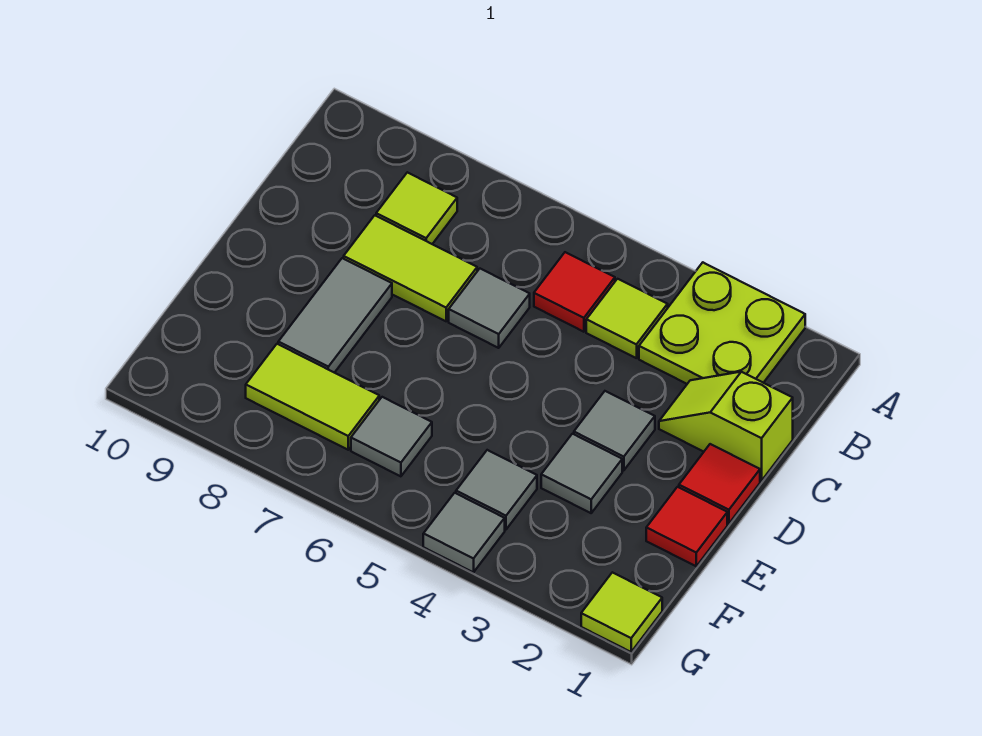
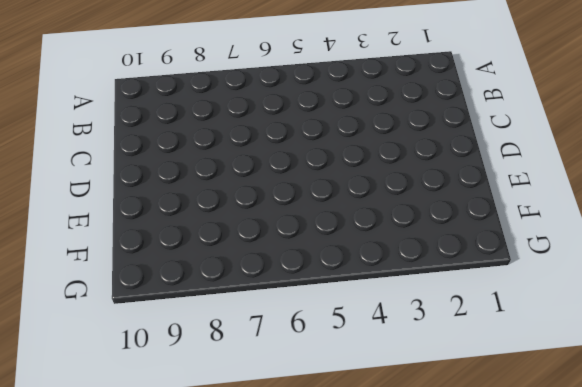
none -> lime 2x2 plate [639,263,805,384]
none -> lime 1x1 tile [586,279,668,358]
none -> red 1x1 tile [534,252,615,332]

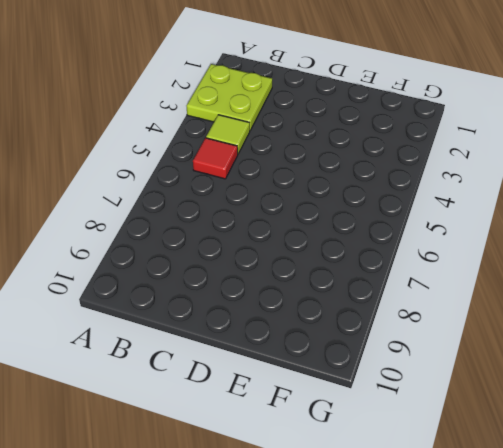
none -> lime 1x1 tile [376,172,457,244]
none -> lime 1x2 slope [659,372,793,481]
none -> grey 1x1 tile [449,269,530,348]

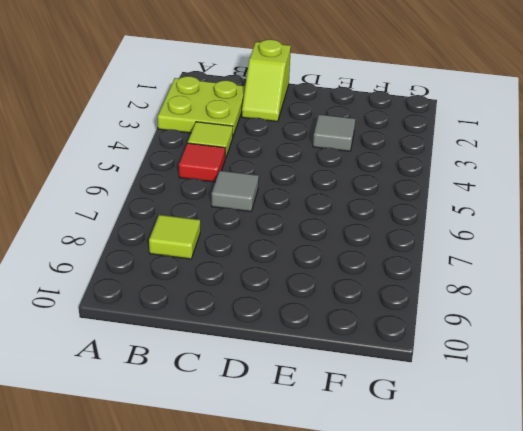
none -> lime 1x2 tile [344,215,477,321]
none -> red 1x1 tile [679,444,760,524]
none -> grey 1x1 tile [574,391,655,470]

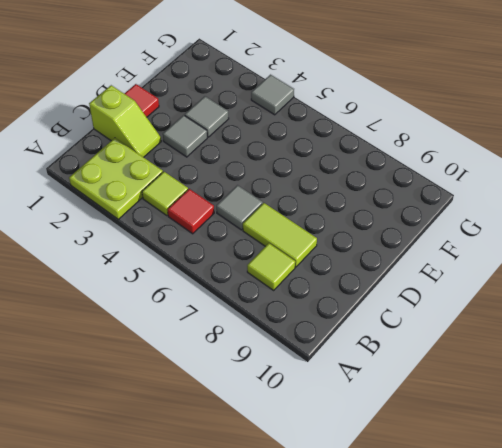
none -> grey 1x2 tile [278,258,392,373]
none -> red 1x1 tile [646,487,727,566]
none -> grey 1x1 tile [456,450,537,529]

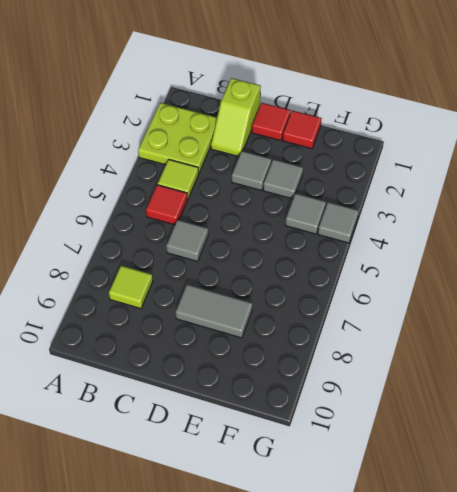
none -> lime 1x2 tile [344,215,477,321]
none -> grey 1x1 tile [351,397,432,476]
none -> lime 1x2 tile [246,344,379,450]

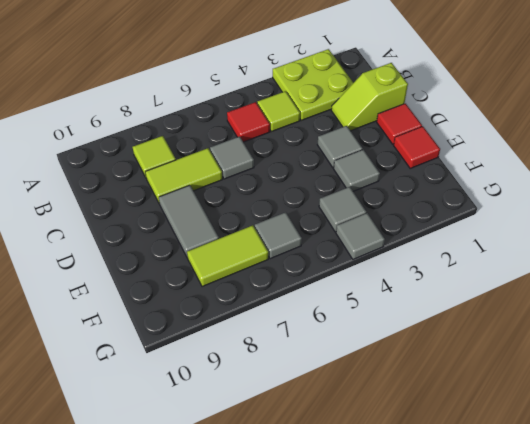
none -> lime 1x1 tile [581,572,662,652]

